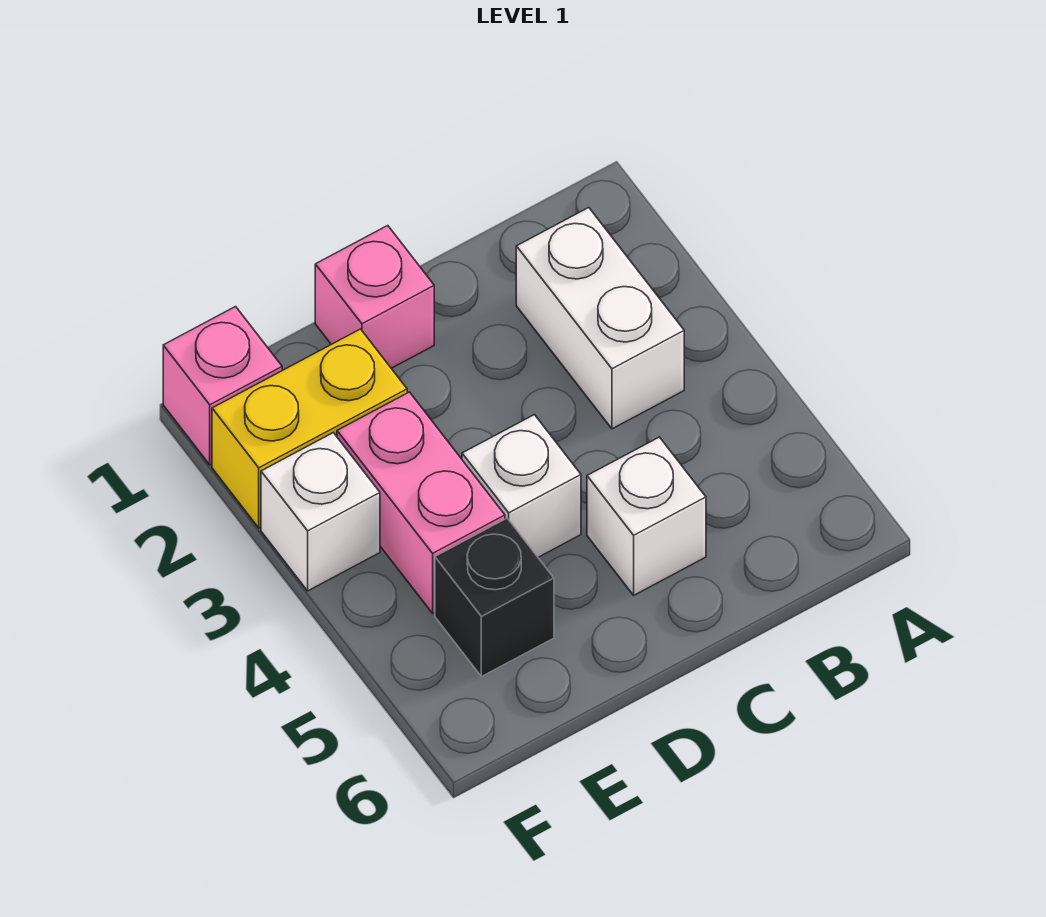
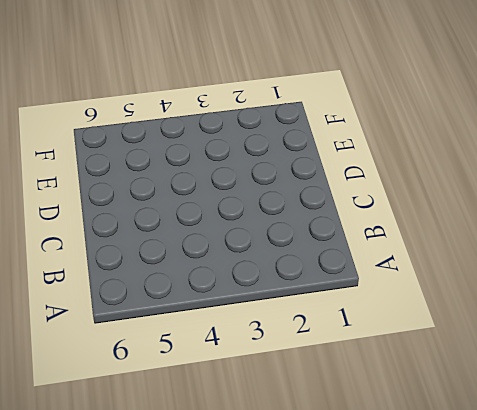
none -> white 1x2 brick [516,208,684,429]
none -> white 1x1 brick [587,437,706,595]

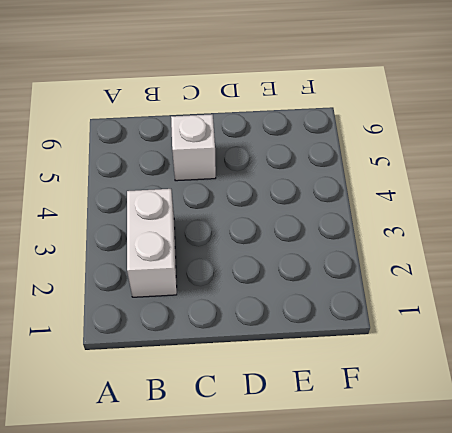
none -> pink 1x1 brick [315,226,434,368]
none -> white 1x1 brick [462,415,581,557]

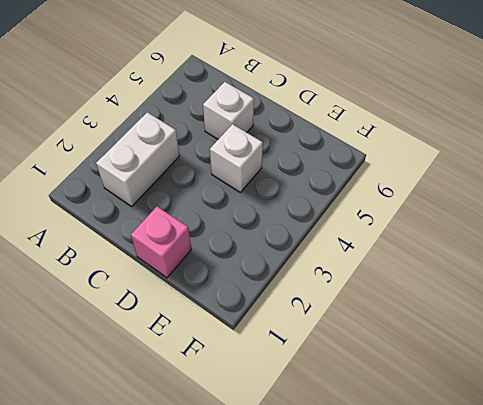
none -> yellow 1x2 brick [212,329,407,528]
none -> pink 1x2 brick [337,392,505,613]

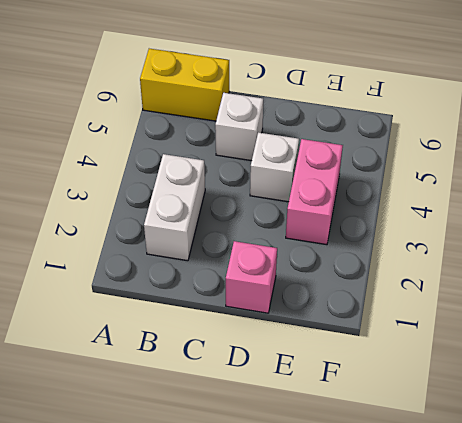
yellow 1x2 brick [140,49,229,121] -> yellow 1x2 brick moved to [212,329,407,528]
none -> black 1x1 brick [435,518,554,677]
none -> pink 1x1 brick [163,307,282,465]

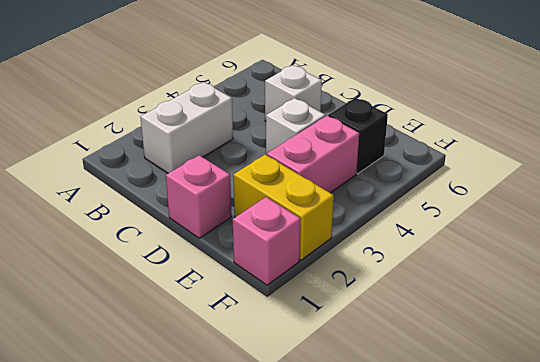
none -> white 1x1 brick [261,433,380,591]

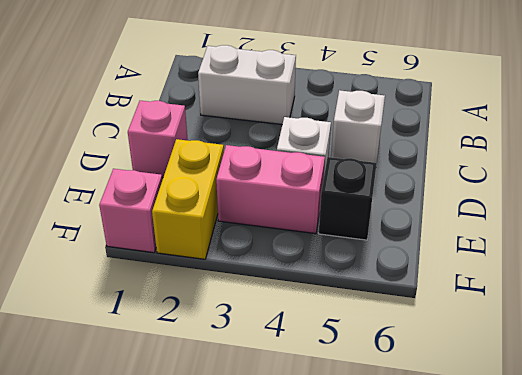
none -> white 1x1 brick [261,433,380,591]

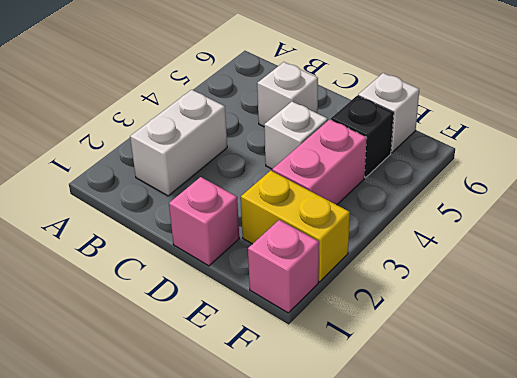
white 1x1 brick [358,73,419,153] -> white 1x1 brick moved to [261,433,380,591]

